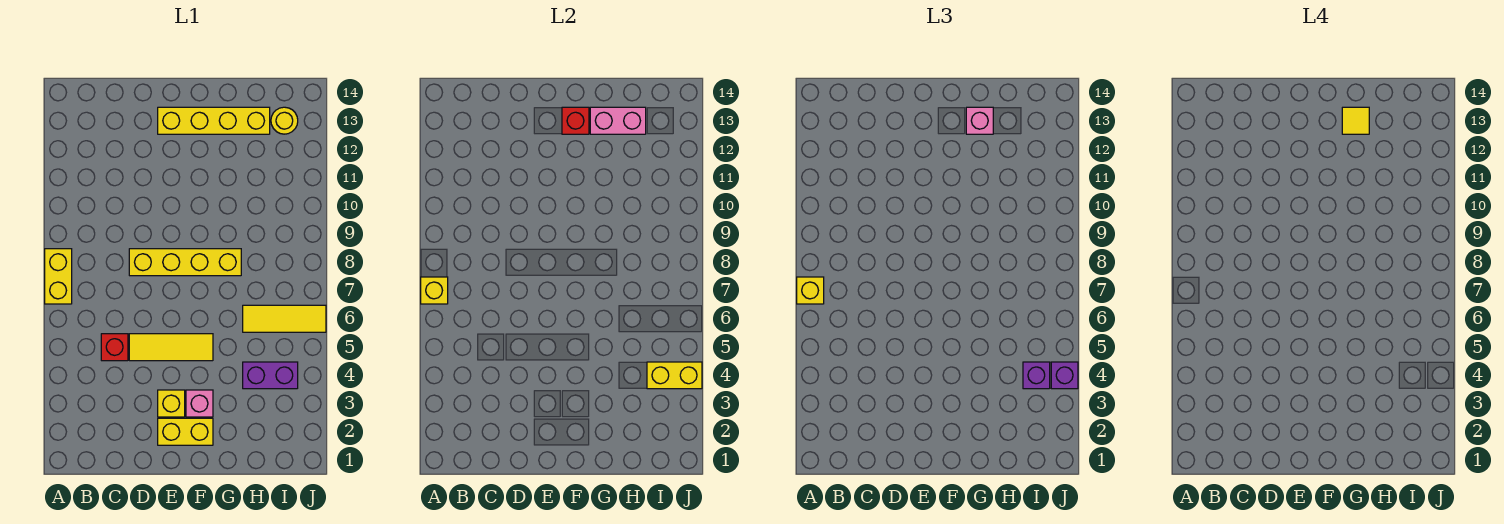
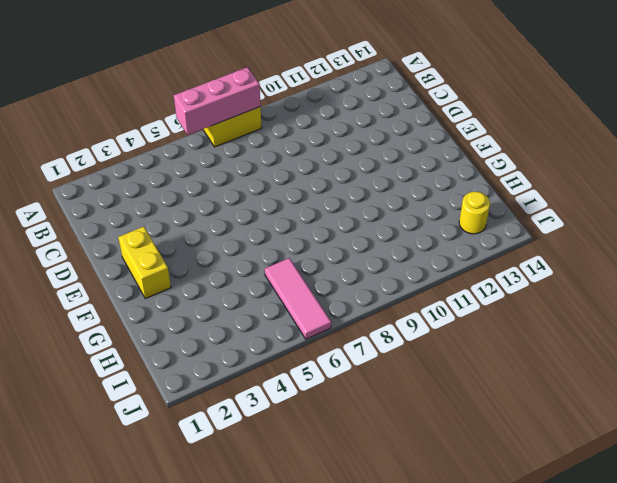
pink 1x3 brick [174,67,261,135] -> yellow 1x1 brick [421,277,448,304]
pink 1x3 tile [265,258,331,339] -> yellow 1x3 tile [243,305,326,332]
none -> red 1x1 brick [101,334,128,361]
none -> yellow 1x3 tile [129,334,213,361]
none -> yellow 1x4 brick [129,249,241,276]

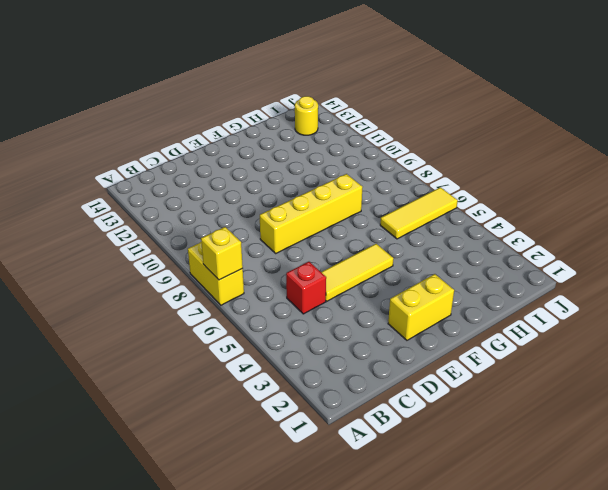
none -> yellow 1x1 brick [158,390,185,417]
none -> yellow 1x4 brick [158,107,270,134]
none -> pink 1x1 brick [186,390,213,417]

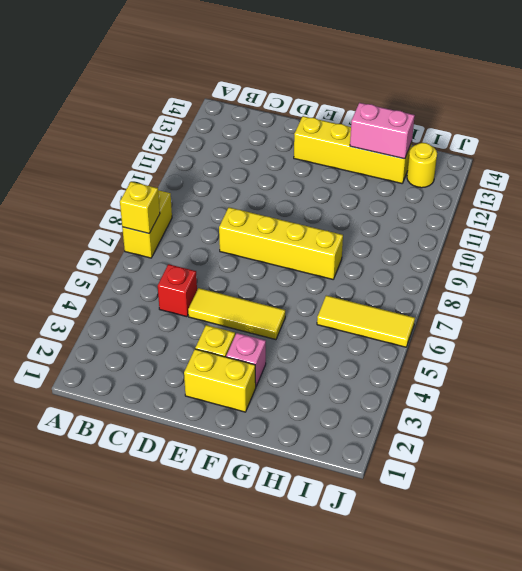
none -> purple 1x2 brick [243,362,298,389]
none -> red 1x1 brick [562,107,589,134]
none -> yellow 1x2 brick [647,362,702,389]

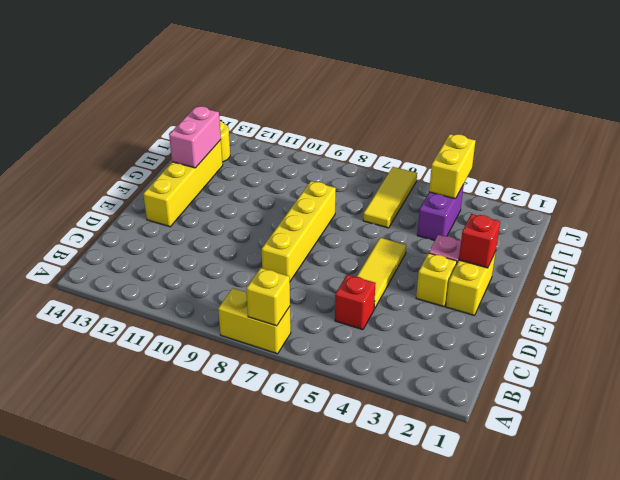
red 1x1 brick [459,214,500,268] -> red 1x1 brick moved to [562,107,589,134]
none -> yellow 1x1 brick [797,277,824,304]
none -> pink 1x1 brick [966,107,993,134]
none -> purple 1x1 brick [1023,362,1050,389]

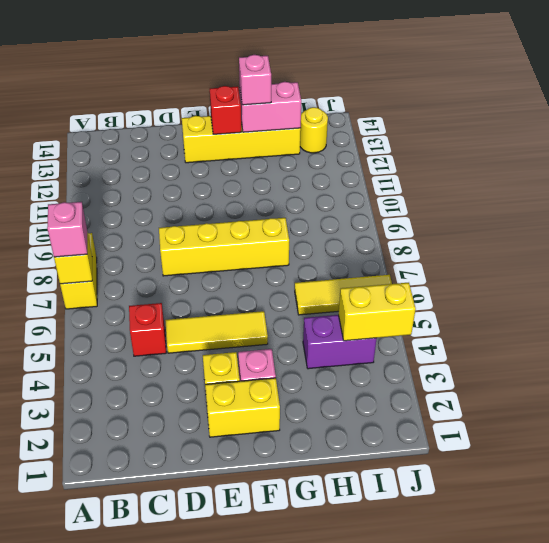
pink 1x1 brick [47,202,87,257] -> yellow 1x1 brick [797,277,824,304]
none -> purple 1x1 brick [1023,362,1050,389]
none -> purple 1x1 brick [1051,362,1078,389]
none -> yellow 1x1 tile [1342,107,1369,134]

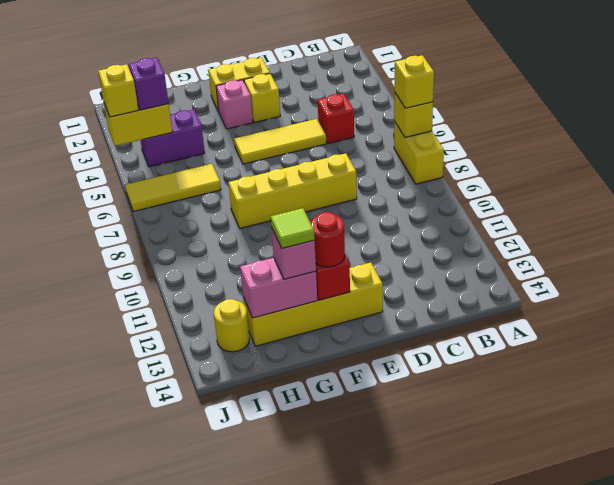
red 1x1 round brick [311,212,345,267] -> none
lime 1x1 tile [271,208,315,248] -> yellow 1x1 tile [1342,107,1369,134]
yellow 1x1 brick [98,64,138,117] -> purple 1x1 brick [1051,362,1078,389]

